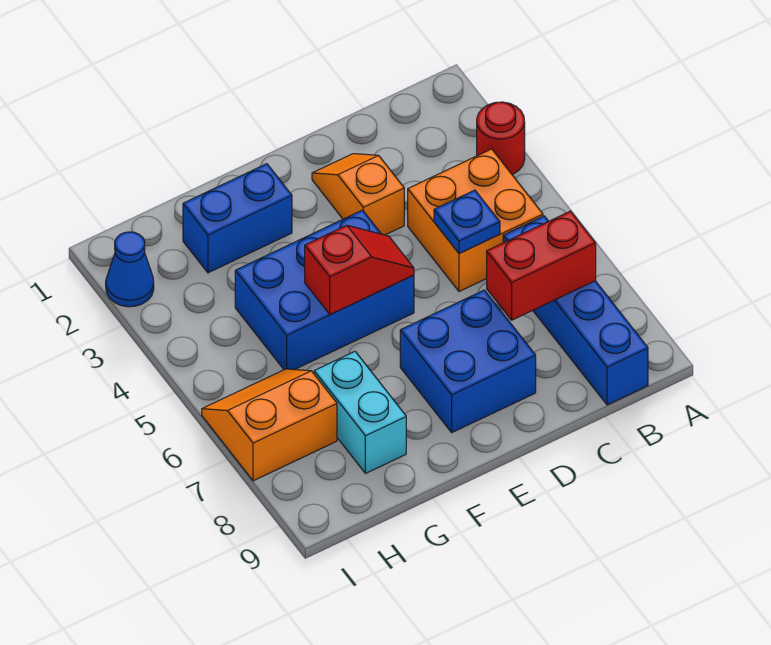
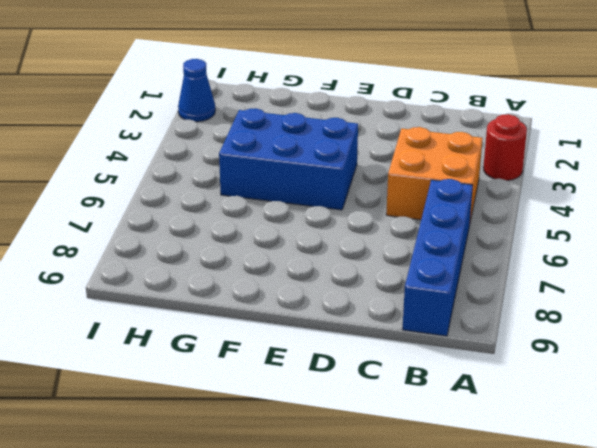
none -> orange 1x2 slope [312,154,404,235]
none -> blue 2x2 brick [400,290,536,432]
none -> blue 1x2 brick [183,164,292,273]

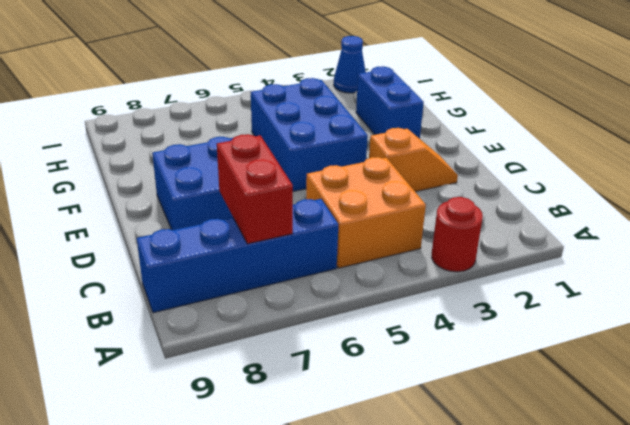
none -> cyan 1x2 brick [314,352,406,473]
none -> orange 2x2 slope [202,369,337,481]
none -> blue 1x1 plate [434,190,500,254]

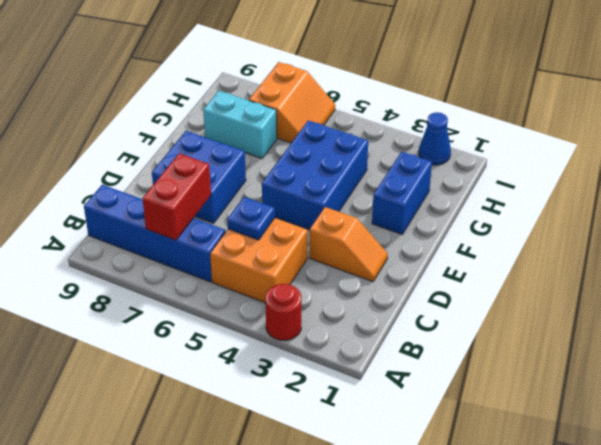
none -> red 1x2 slope [305,225,414,315]

